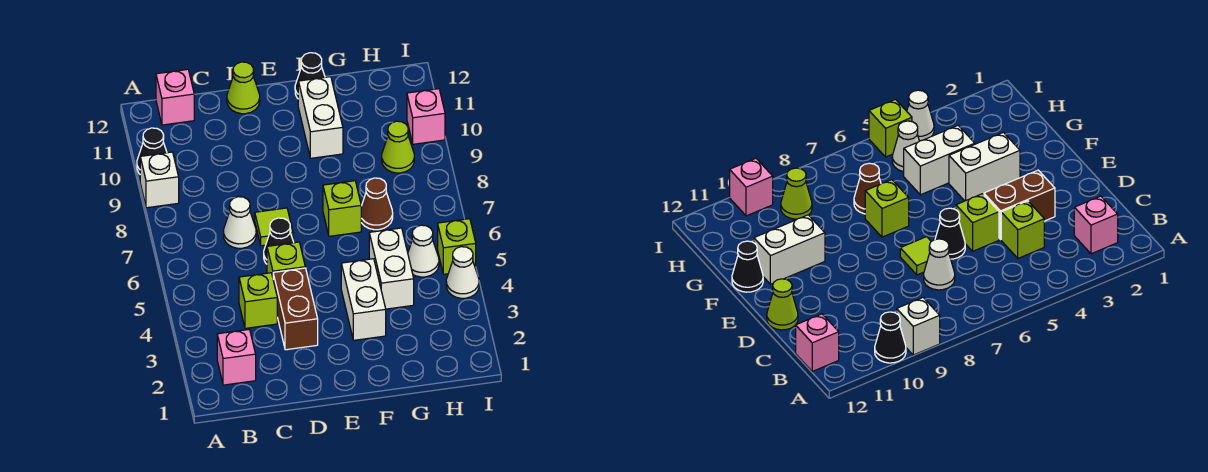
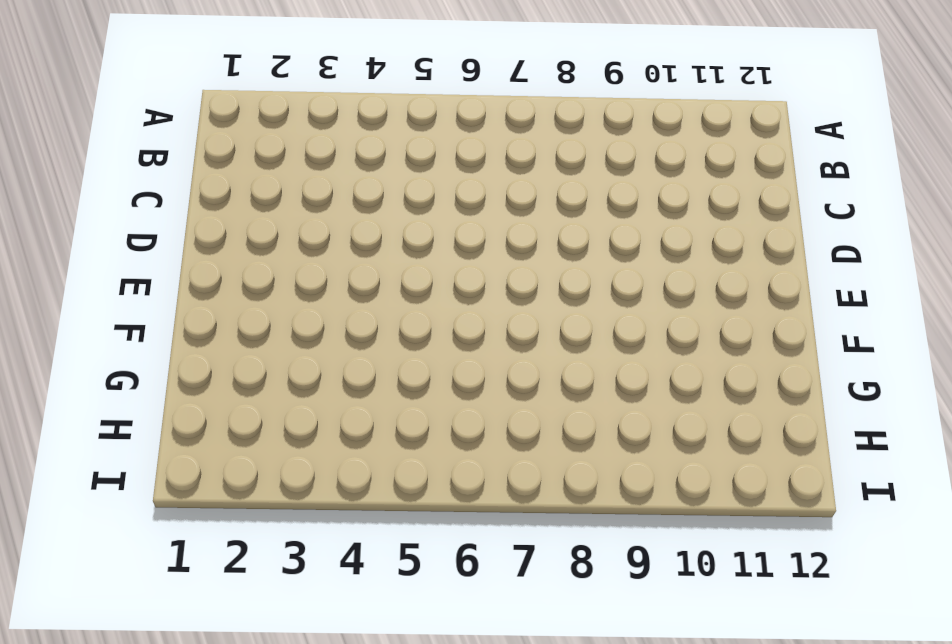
none -> white 1x1 brick [140,152,179,208]
none -> black 1x1 cone [137,128,167,174]
none -> pink 1x1 brick [217,330,256,385]

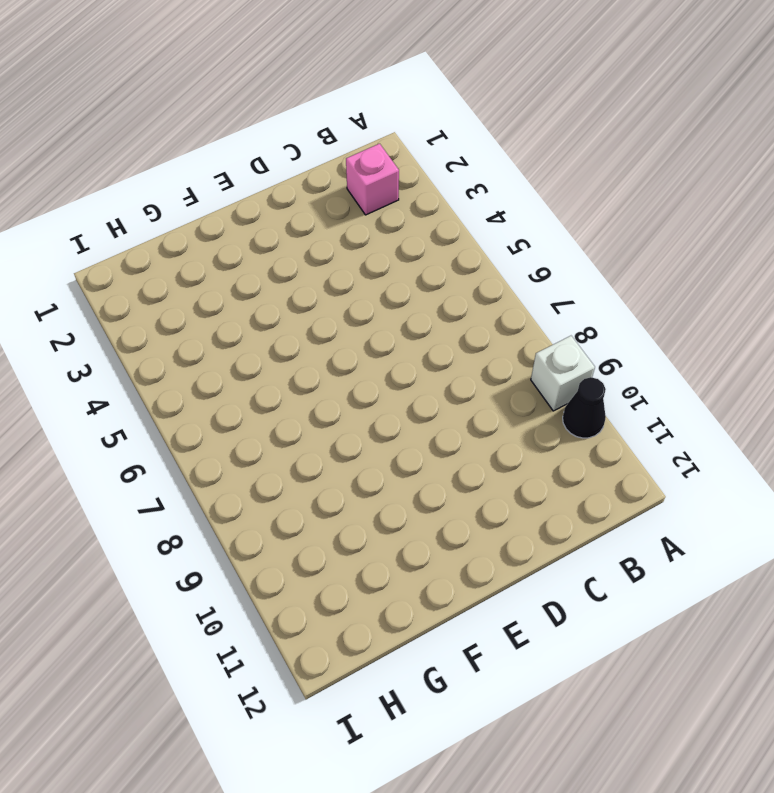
none -> pink 1x1 brick [156,69,194,125]
none -> lime 1x1 brick [239,273,277,328]
none -> white 1x1 cone [224,197,256,248]

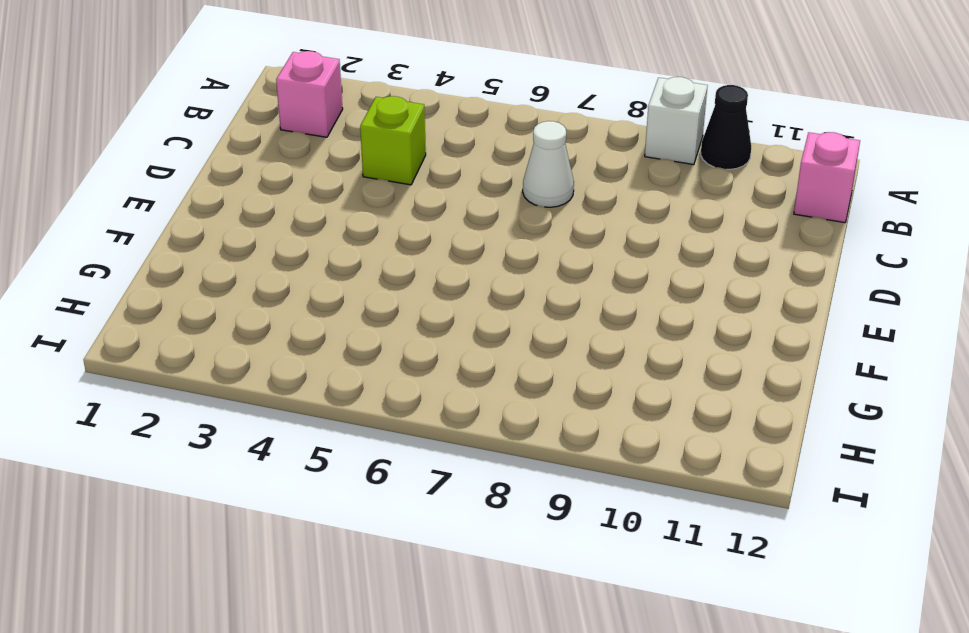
none -> brown 1x2 brick [273,268,318,350]
none -> lime 1x1 brick [267,242,305,277]
none -> black 1x1 cone [264,218,294,264]

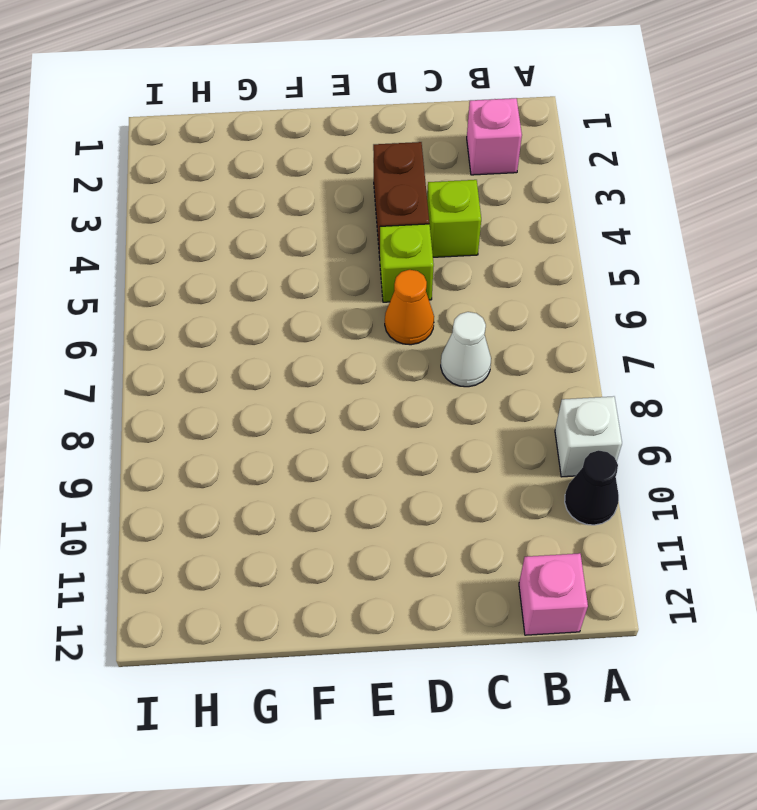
orange 1x1 cone [385,270,434,345] -> black 1x1 cone [264,218,294,264]
none -> lime 1x1 tile [255,208,293,246]
none -> lime 1x1 cone [227,62,260,114]
none -> white 1x2 brick [341,259,386,340]

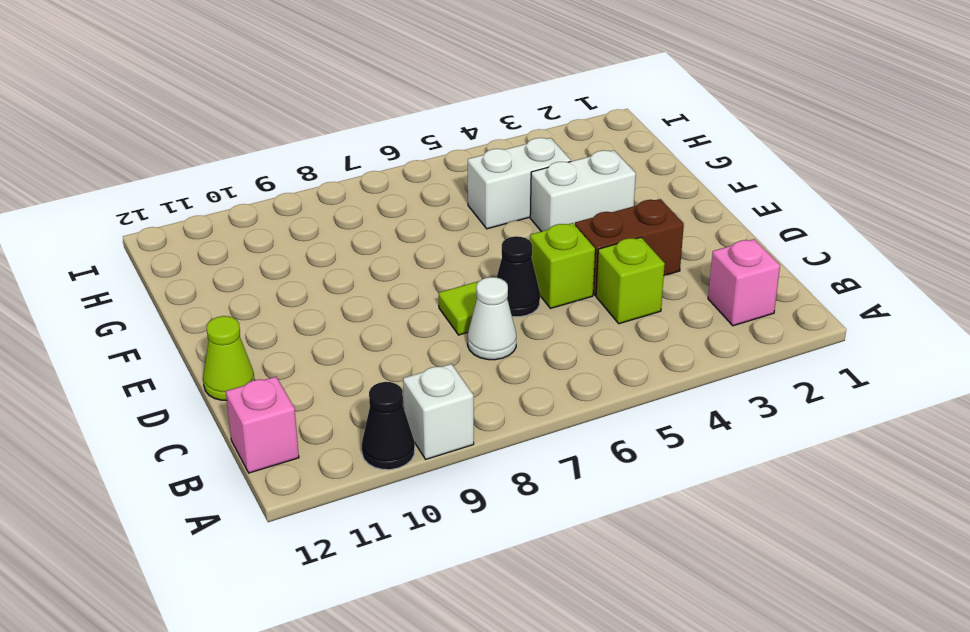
none -> lime 1x1 brick [323,181,361,236]
none -> white 1x2 brick [298,77,343,158]
none -> black 1x1 cone [295,53,325,98]

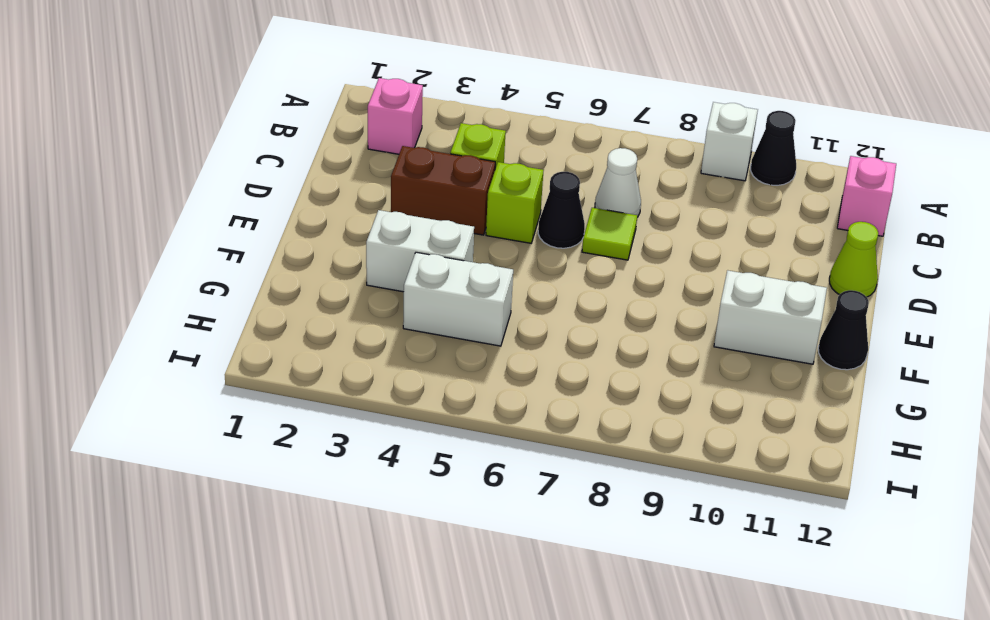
none -> lime 1x1 brick [323,181,361,236]
none -> brown 1x1 cone [361,178,393,230]
none -> white 1x1 cone [408,225,439,277]

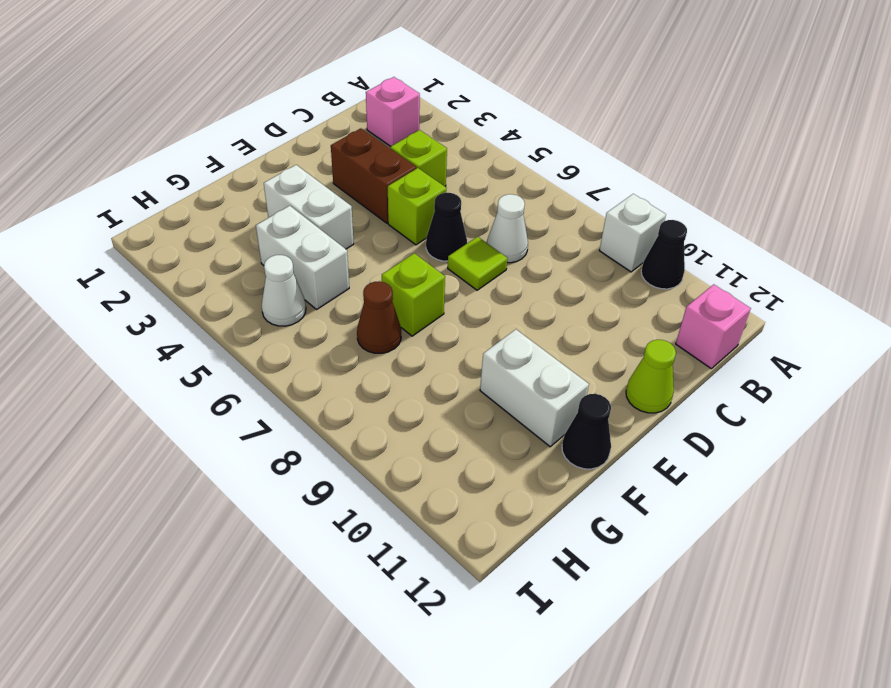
none -> lime 1x1 cone [382,121,414,173]
none -> white 1x1 cone [446,247,479,298]
none -> lime 1x1 brick [438,219,476,274]

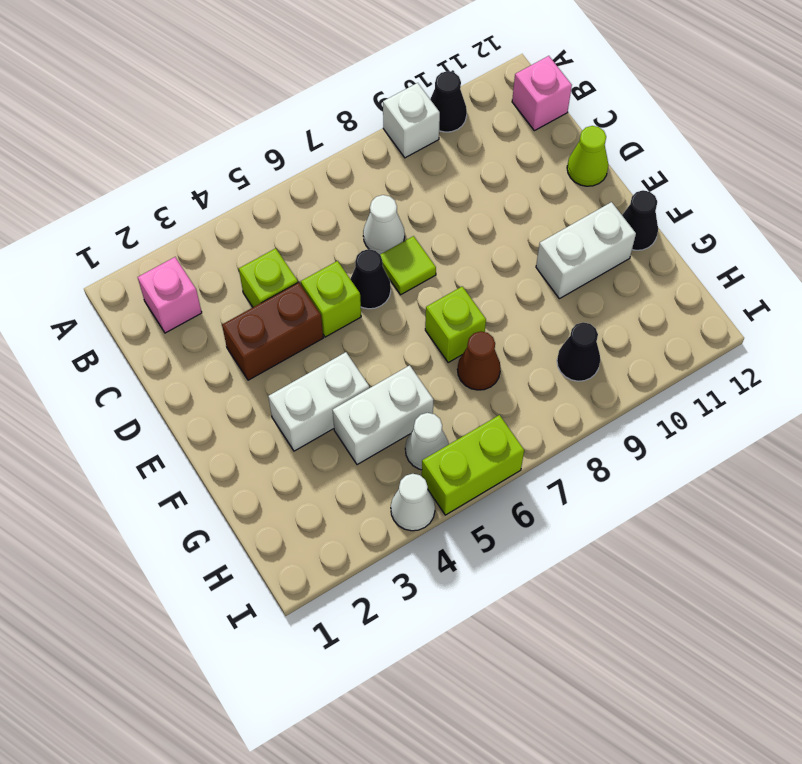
black 1x1 cone [557,322,601,381] -> lime 1x1 cone [382,121,414,173]
lime 1x2 brick [422,415,524,515] -> lime 1x1 brick [438,219,476,274]
none -> pink 1x1 brick [407,89,445,144]

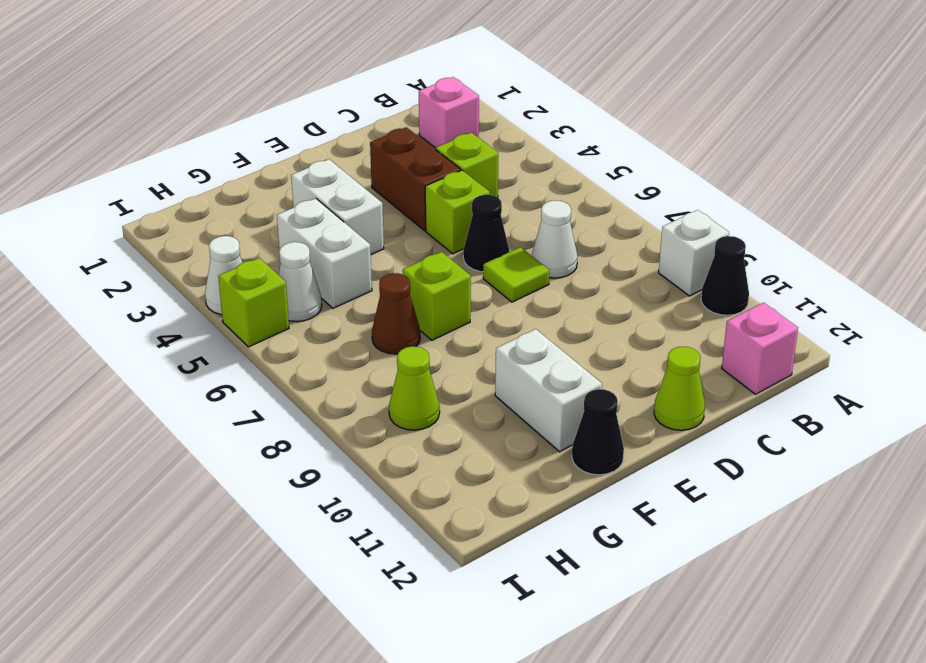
none -> pink 1x1 brick [407,89,445,144]

